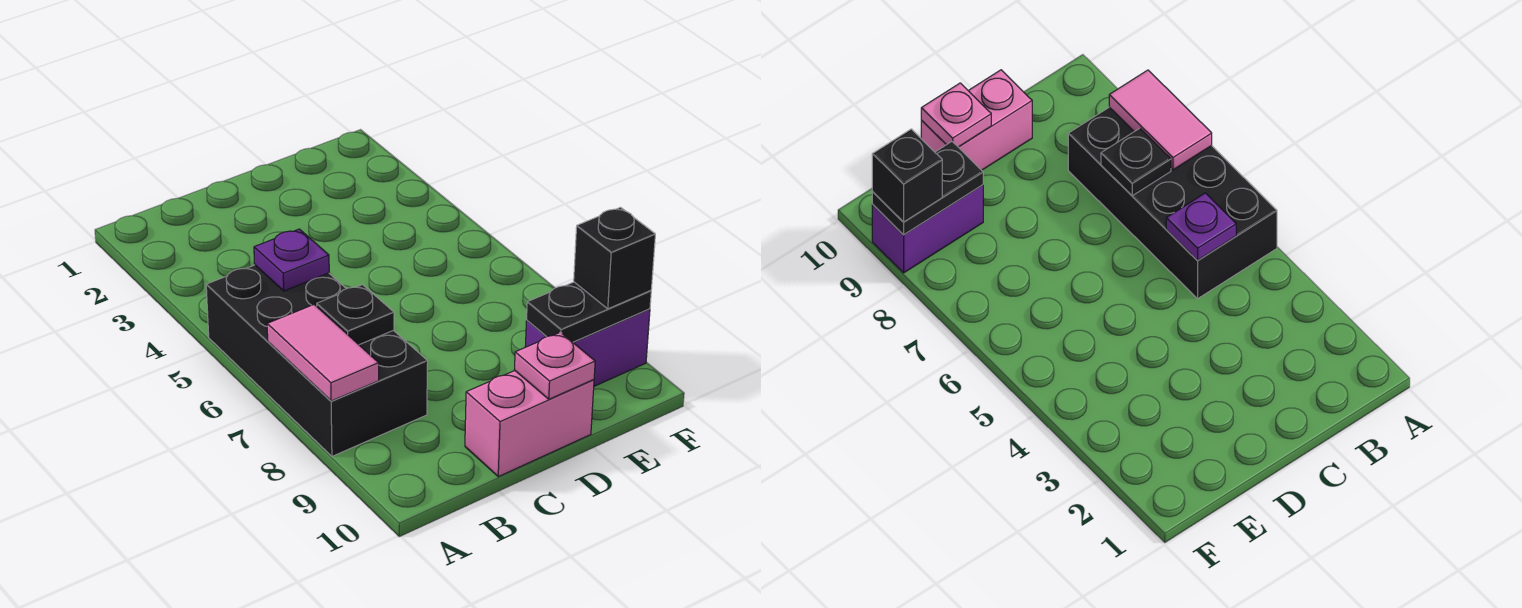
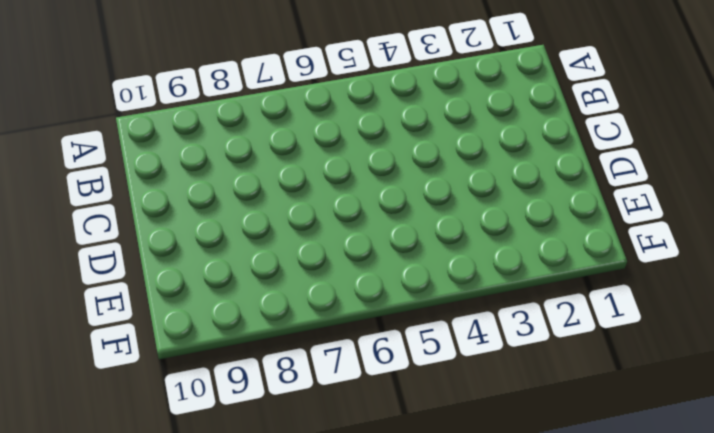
none -> black 2x4 brick [206,265,428,456]
none -> pink 1x2 brick [465,371,594,477]

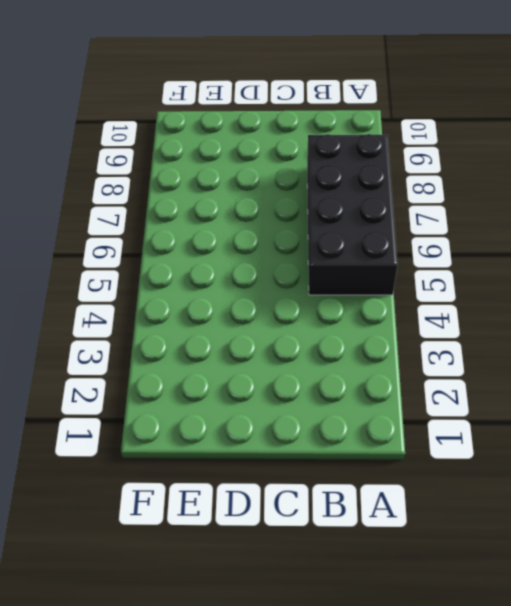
none -> pink 1x2 brick [465,371,594,477]
none -> purple 1x2 brick [525,309,650,386]

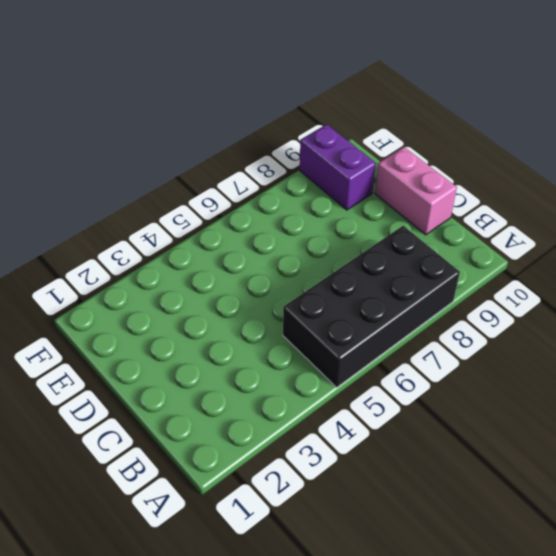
none -> pink 1x2 tile [267,305,379,401]
none -> purple 1x1 plate [254,229,329,291]

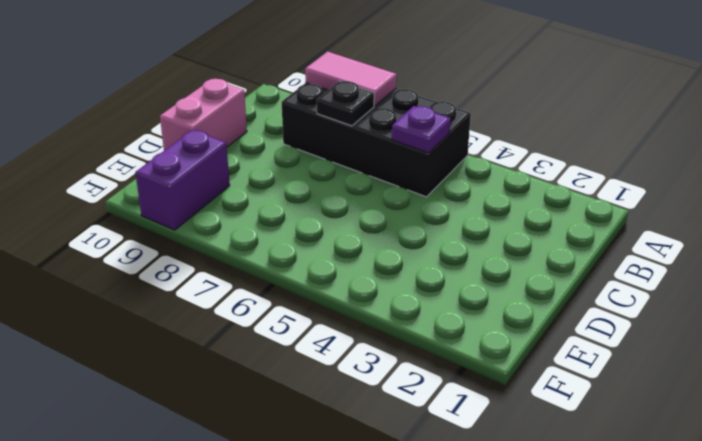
none -> pink 1x1 plate [515,332,595,399]
none -> black 1x2 plate [527,282,651,342]

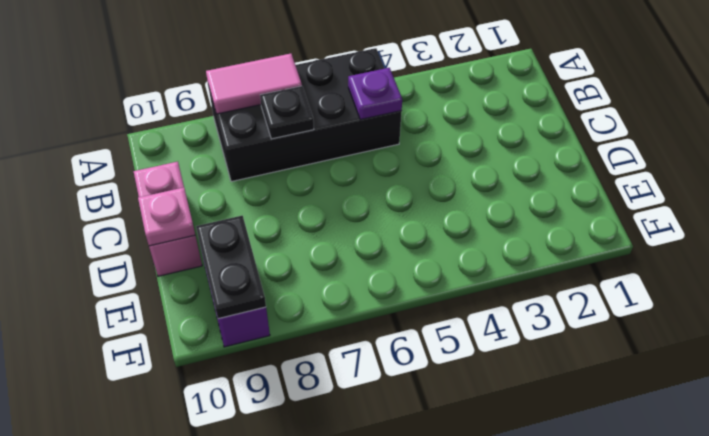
none -> black 1x1 brick [574,207,655,309]

